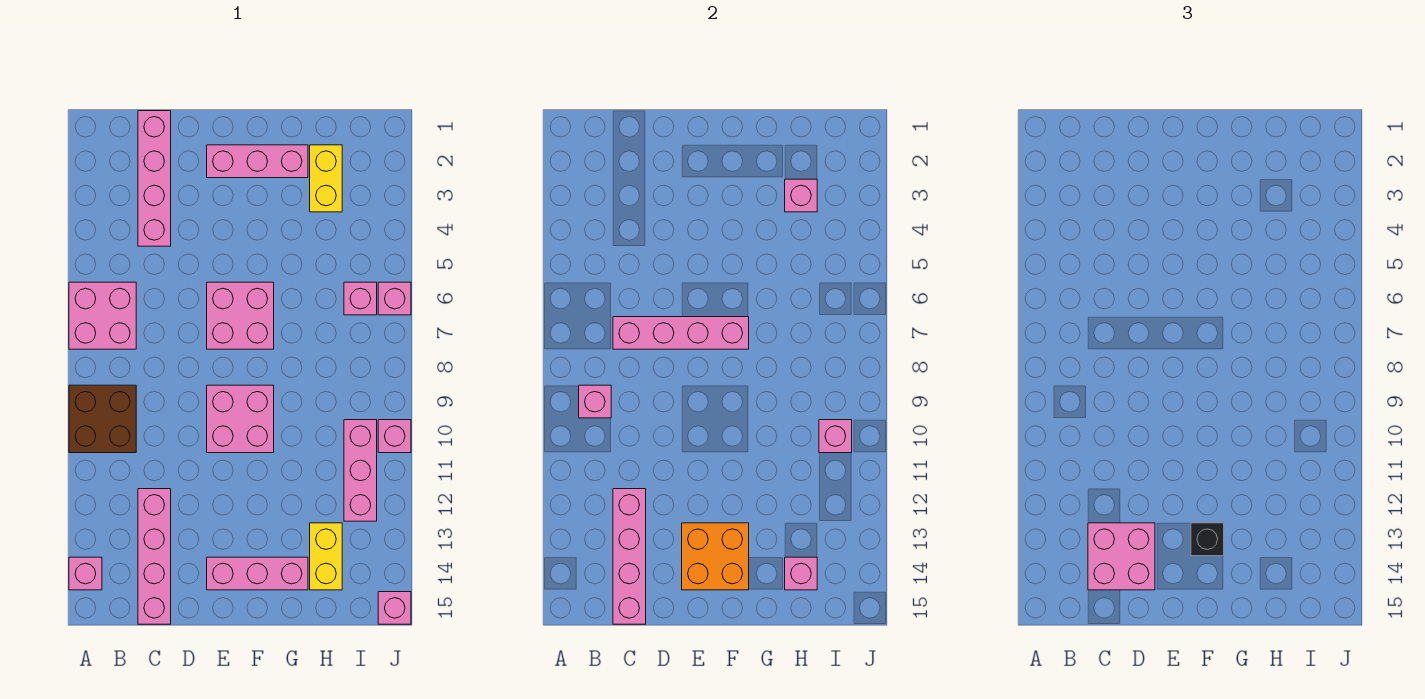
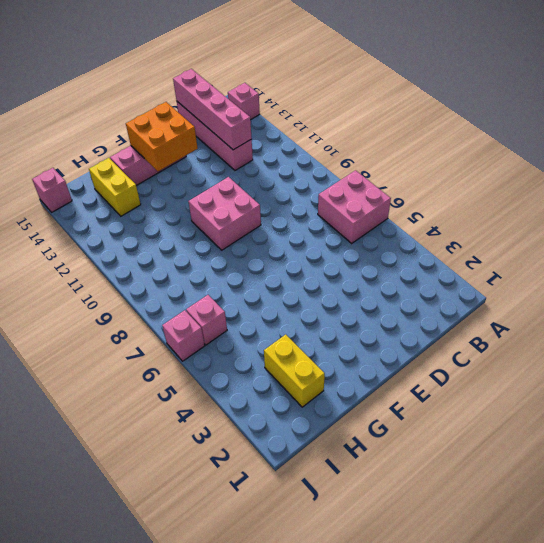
none -> brown 2x2 brick [69,385,136,453]
none -> pink 1x4 brick [138,111,171,246]
none -> pink 1x3 brick [207,145,308,178]

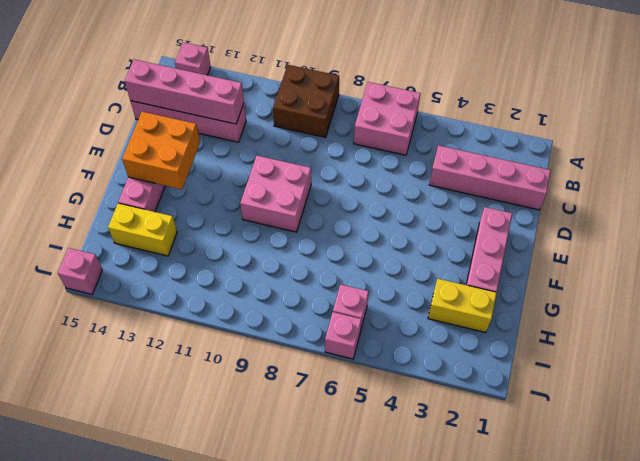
none -> pink 2x2 brick [207,282,274,349]
none -> pink 1x3 brick [344,420,377,521]
none -> pink 1x1 brick [378,420,411,453]

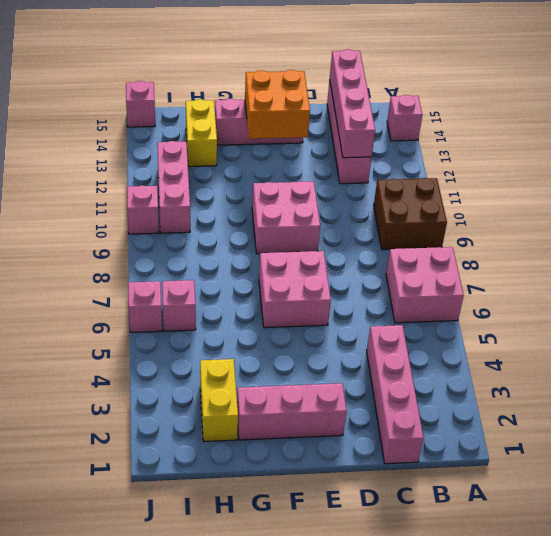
none -> pink 1x1 brick [579,385,611,418]
none -> pink 1x4 brick [613,317,749,349]
none -> pink 1x1 brick [785,179,817,212]

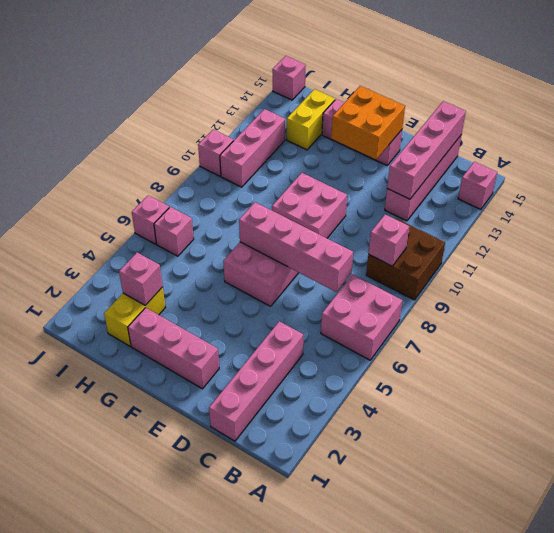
none -> pink 1x1 brick [785,557,817,590]
none -> pink 1x1 brick [819,420,852,453]
none -> pink 2x2 brick [1088,523,1155,590]

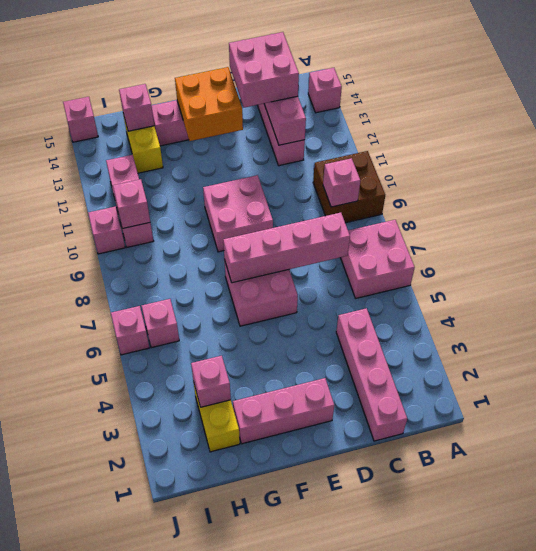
none -> black 1x1 brick [1191,523,1224,556]

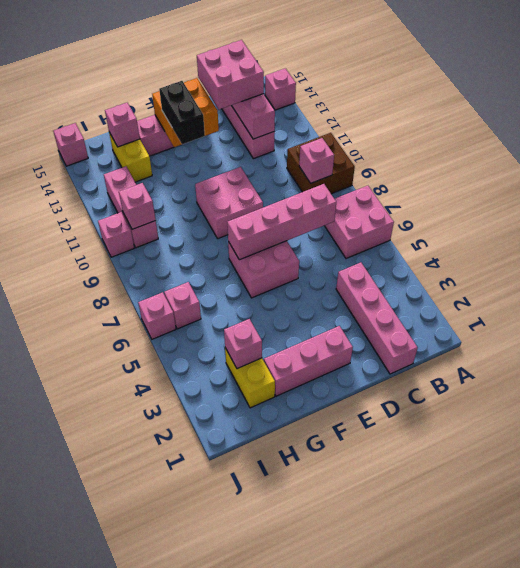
black 1x2 brick [159,81,205,144] -> black 1x1 brick [1191,523,1224,556]

